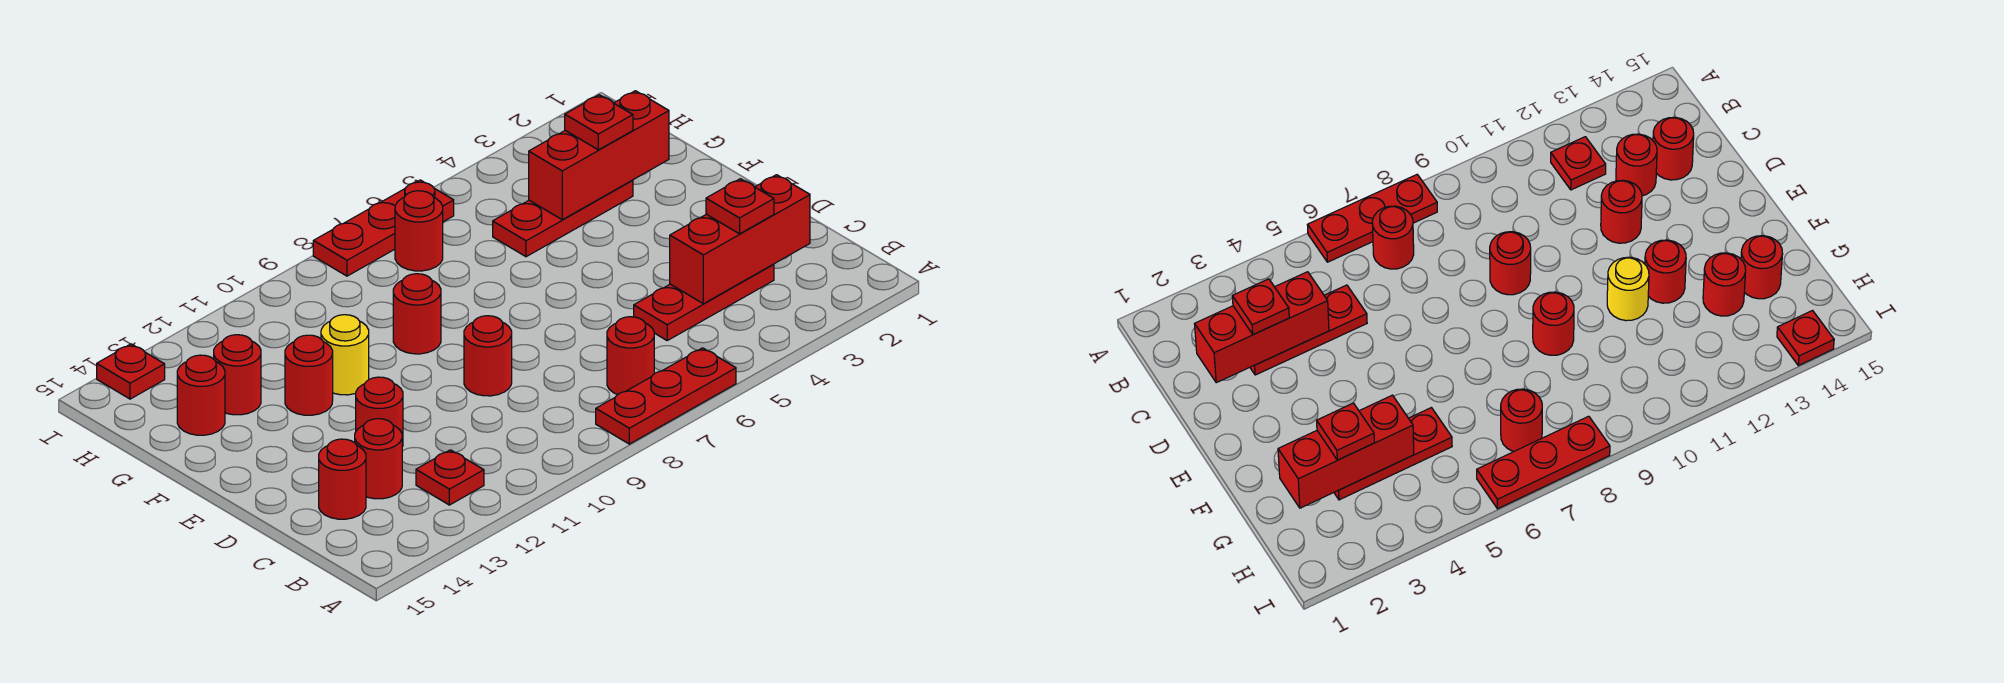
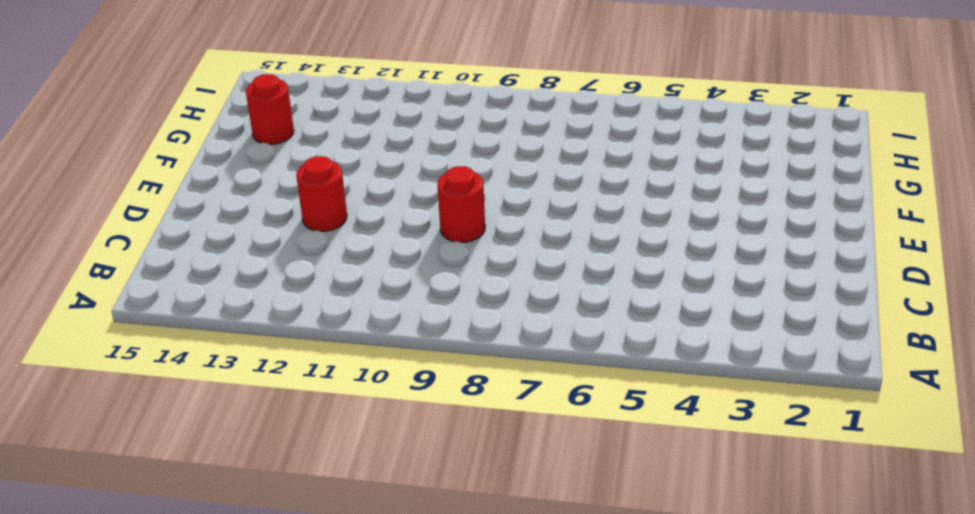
none -> red 1x3 plate [596,348,736,444]
none -> red 1x1 round brick [607,317,654,395]
none -> red 1x1 plate [416,450,484,505]

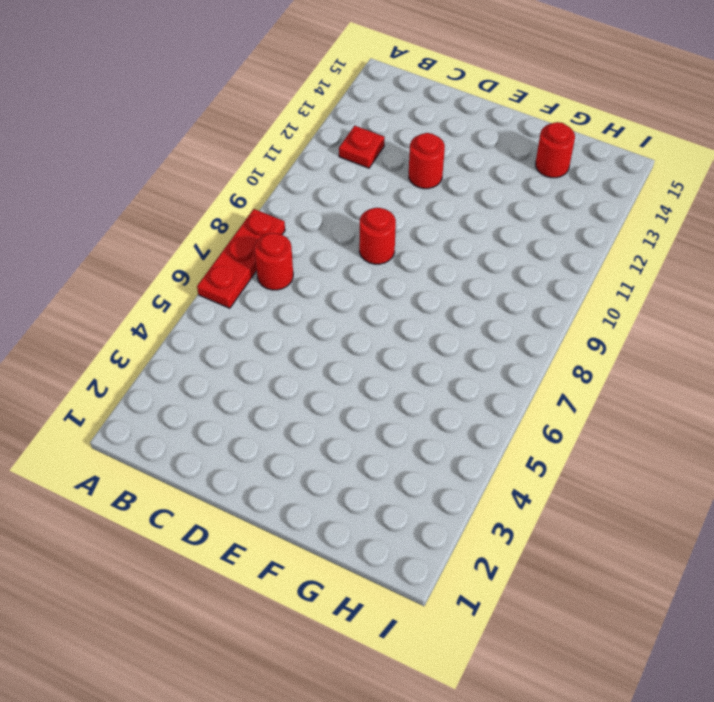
none -> red 1x3 plate [634,264,774,340]
none -> red 1x1 round brick [355,419,402,499]
none -> red 1x1 round brick [319,439,366,519]

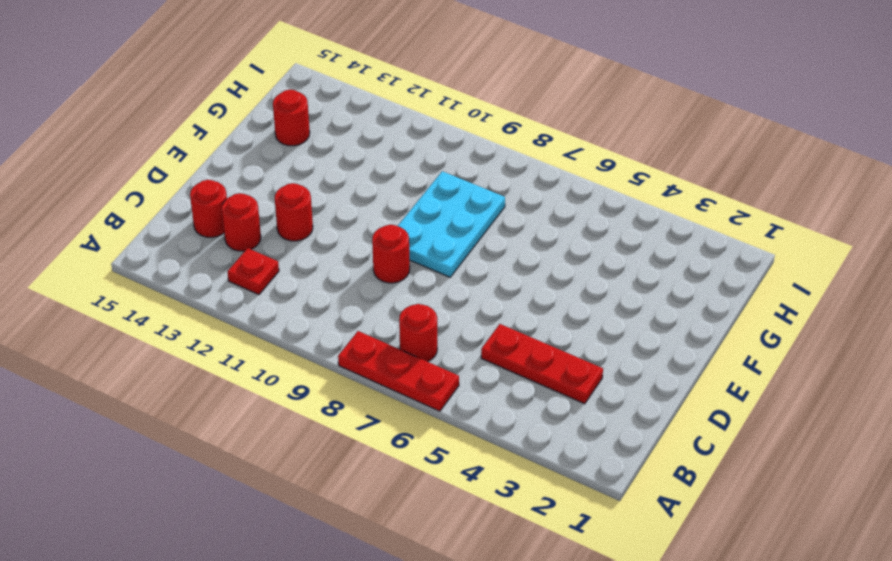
cyan 2x3 plate [398,171,505,277] -> red 1x1 round brick [393,274,441,354]
none -> yellow 1x1 round brick [321,315,369,395]
none -> red 1x1 round brick [285,335,333,415]
none -> red 1x3 plate [493,180,633,257]

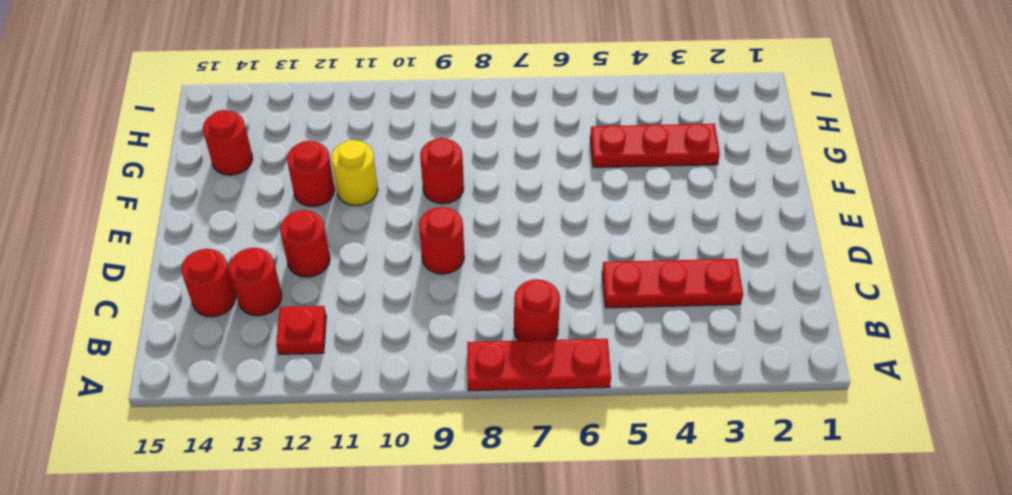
none -> red 1x1 round brick [214,335,261,415]
none -> red 1x1 round brick [395,191,443,271]
none -> red 1x3 plate [313,180,454,276]

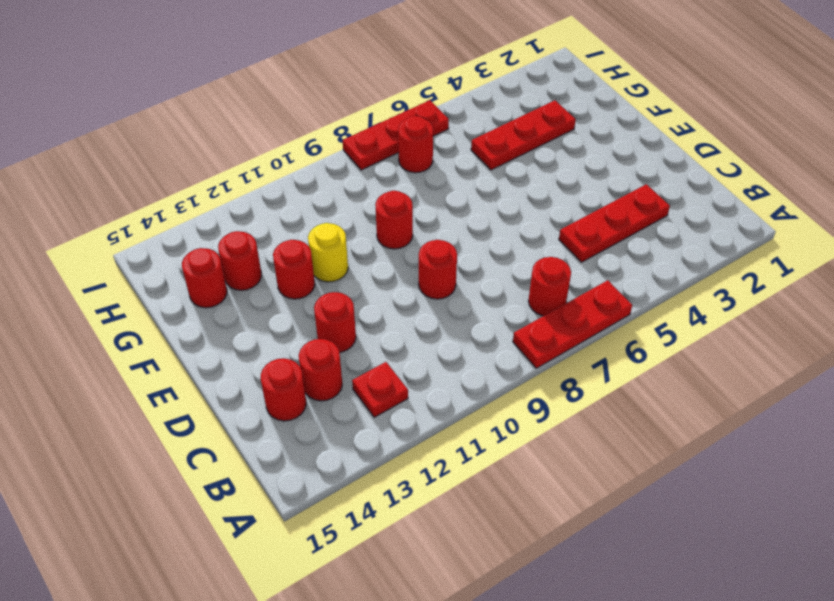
none -> red 1x1 plate [97,344,165,399]
none -> red 1x3 brick [670,175,810,304]
none -> red 1x3 brick [529,91,669,220]

